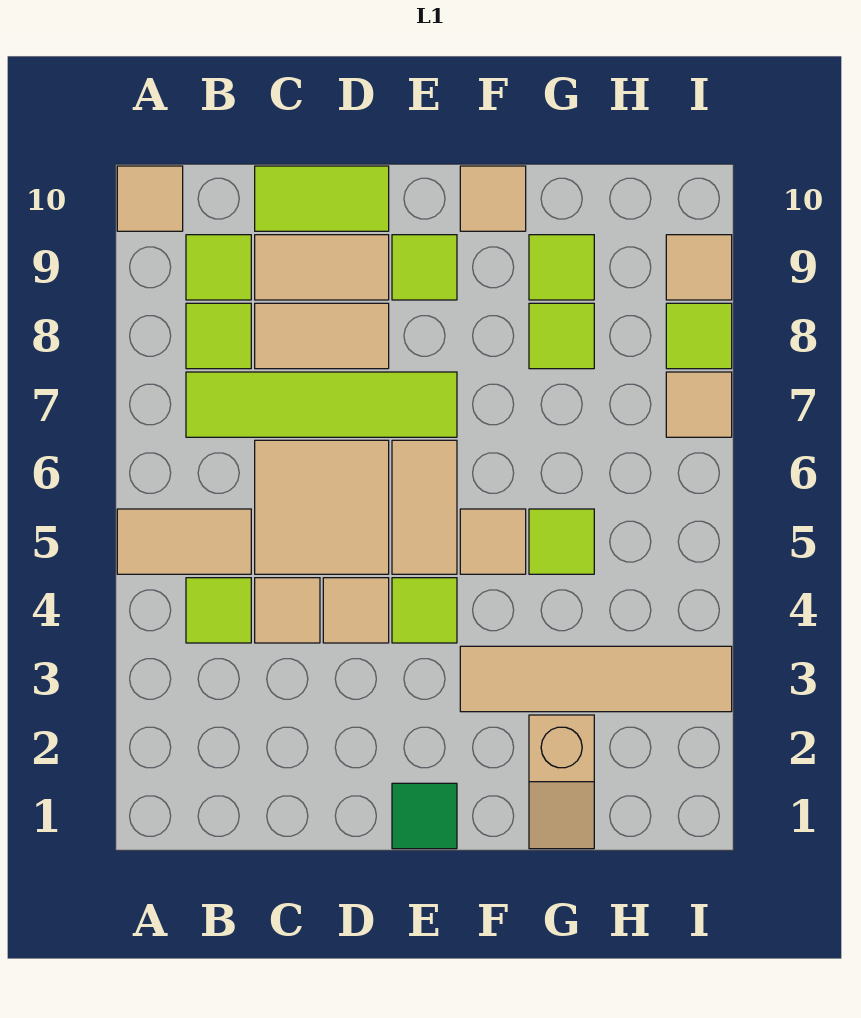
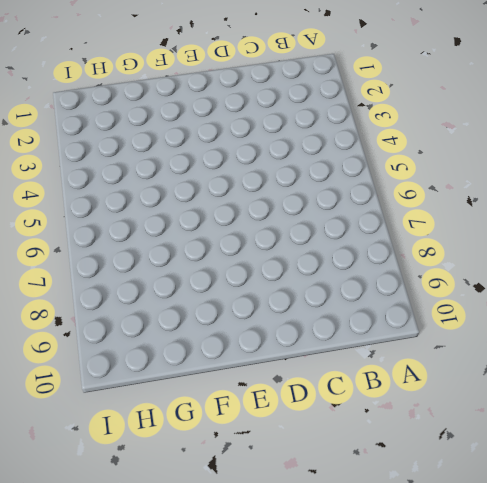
none -> tan 1x2 tile [117,509,251,574]
none -> tan 1x1 tile [117,166,183,231]
none -> lime 1x1 tile [186,578,251,643]

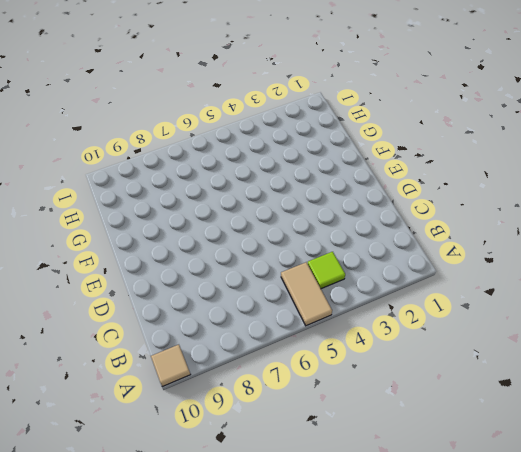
none -> lime 1x4 tile [186,372,457,437]
none -> lime 1x1 tile [186,303,251,369]
none -> lime 1x1 tile [186,235,251,300]

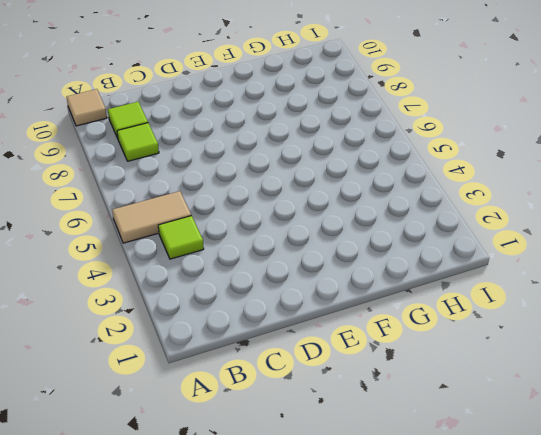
none -> lime 1x4 tile [186,372,457,437]
none -> tan 1x1 tile [255,578,320,643]
none -> tan 2x2 tile [255,440,389,574]

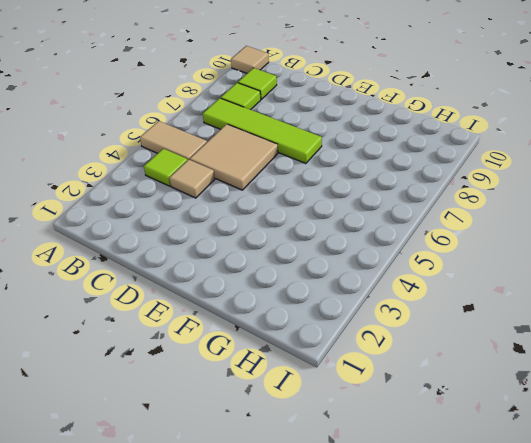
none -> tan 1x2 tile [255,303,389,369]
none -> tan 1x2 tile [255,235,389,300]
none -> lime 1x2 tile [255,166,389,231]

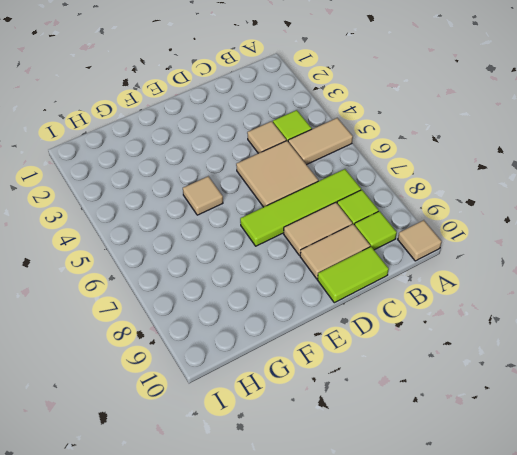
none -> tan 1x1 tile [323,578,389,643]
none -> green 1x1 tile [392,783,457,849]
none -> lime 1x1 tile [392,578,457,643]

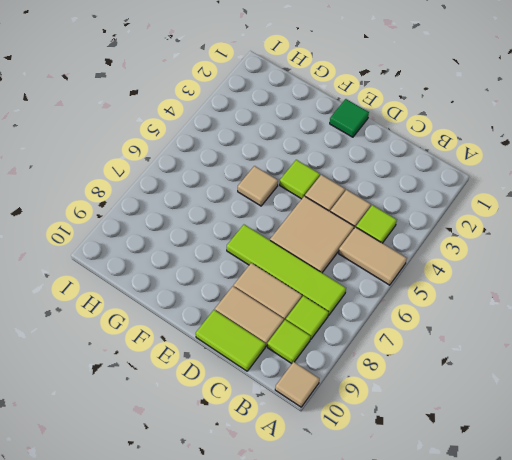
none -> tan 1x2 tile [392,440,457,574]
none -> lime 1x1 tile [392,235,457,300]
none -> tan 1x4 tile [460,646,732,712]

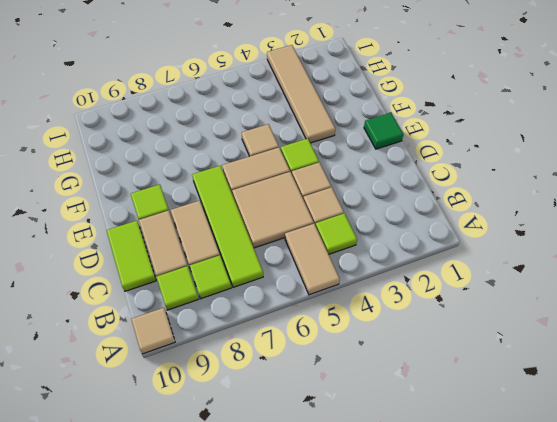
none -> tan 1x1 tile [460,166,526,231]
none -> tan 1x2 slope [529,715,594,849]
none -> lime 1x1 tile [529,509,594,574]

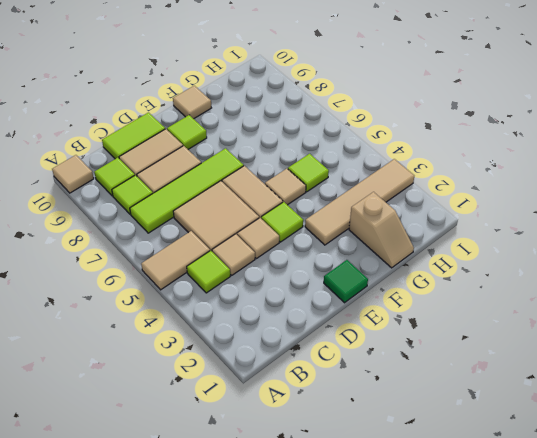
none -> lime 1x1 tile [529,303,594,369]
none -> lime 1x1 tile [529,235,594,300]
none -> tan 1x1 tile [666,372,732,437]

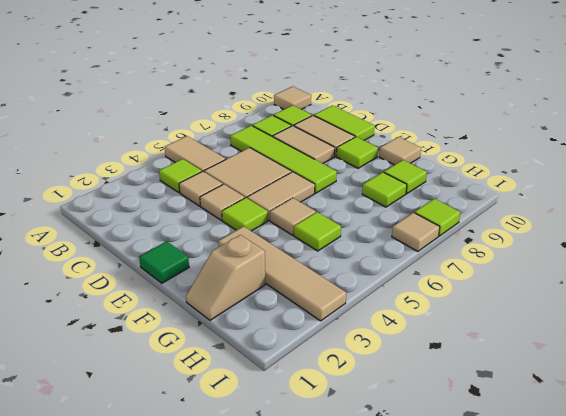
none -> tan 1x1 tile [666,235,732,300]

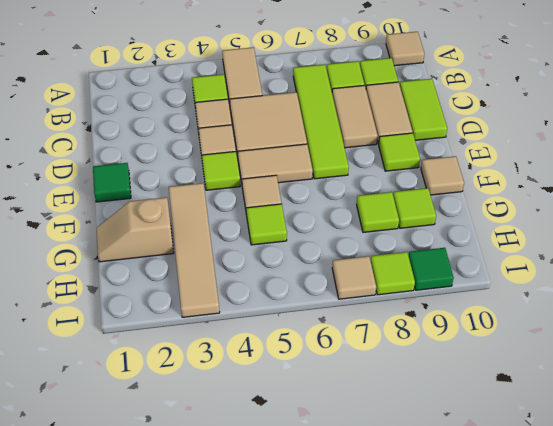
green 1x1 tile [409,248,454,290] -> tan 1x1 tile [666,235,732,300]

